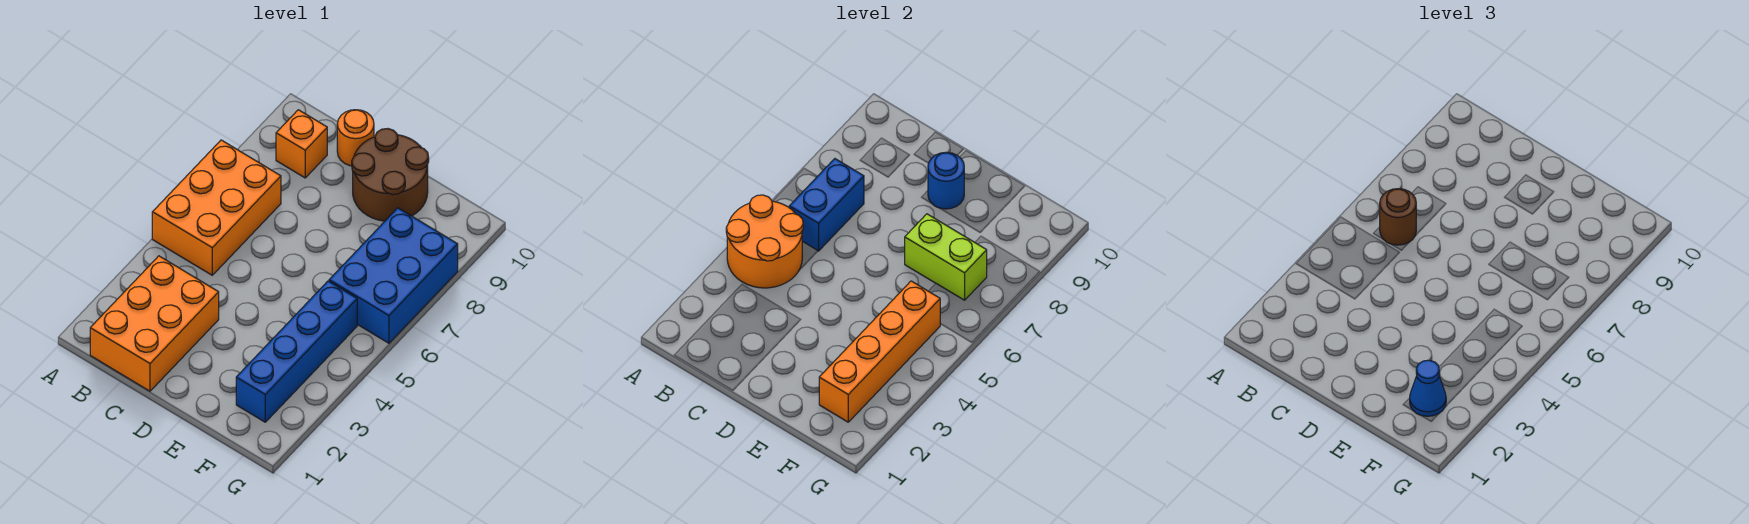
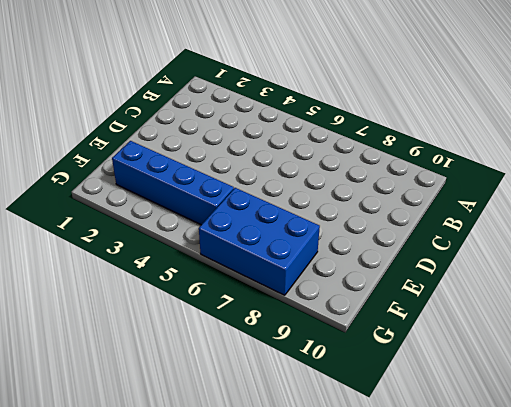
none -> orange 2x3 brick [152,140,281,275]
none -> orange 2x3 brick [90,256,219,391]
none -> orange 1x1 brick [276,110,327,178]

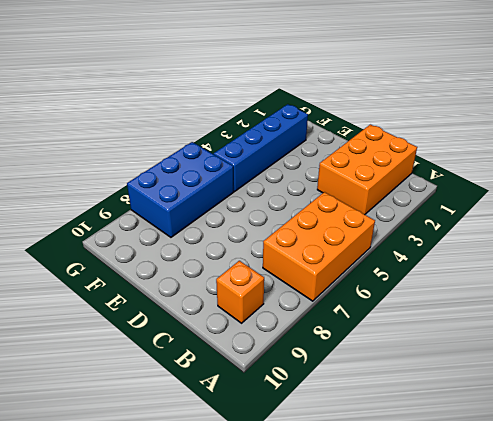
none -> orange 1x1 round brick [337,110,374,166]
none -> brown 2x2 round brick [352,129,429,221]
none -> orange 2x2 round brick [726,195,803,288]

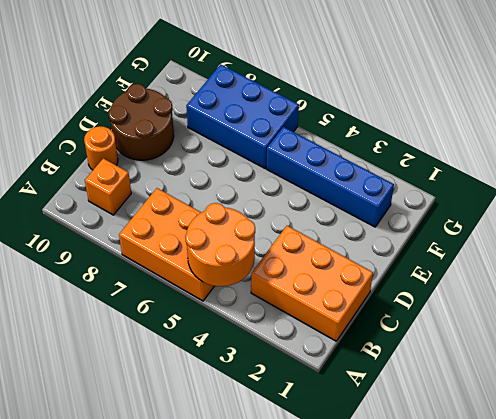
none -> blue 1x2 brick [789,159,864,251]
none -> blue 1x1 round brick [928,152,964,209]
none -> lime 1x2 brick [905,214,987,300]

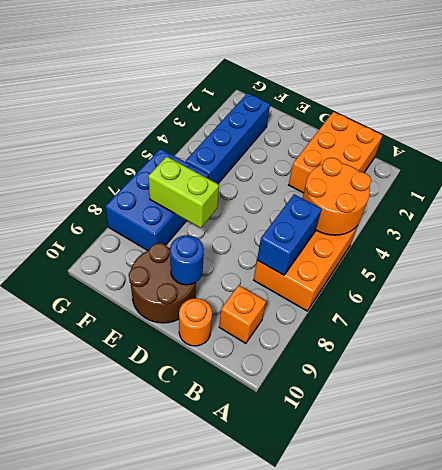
none -> orange 1x4 brick [819,281,940,422]
none -> brown 1x1 round brick [1380,189,1416,245]
none -> blue 1x1 cone [1410,360,1446,416]

